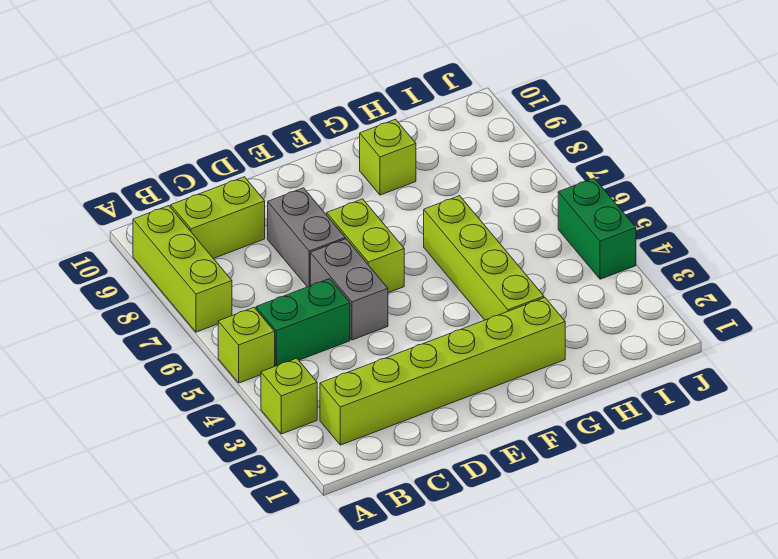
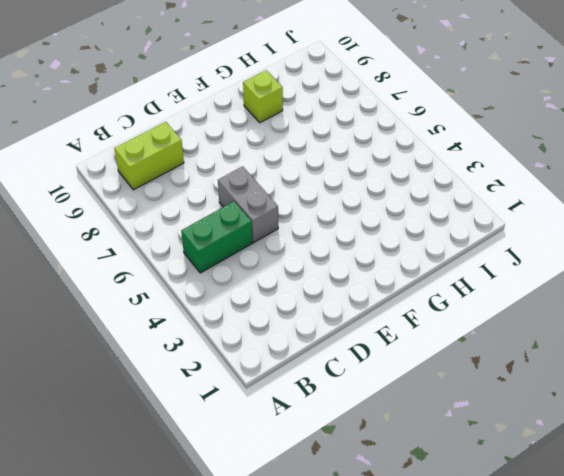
none -> lime 1x1 brick [261,358,317,434]
none -> lime 1x1 brick [218,308,275,383]
none -> lime 1x3 brick [133,206,232,332]

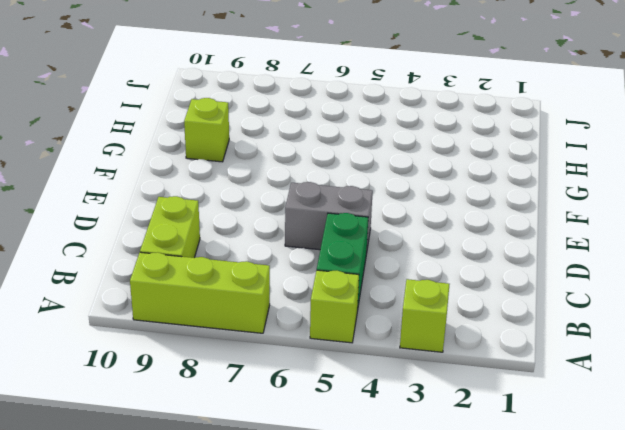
none -> lime 1x6 brick [320,298,565,445]
none -> grey 1x2 brick [268,188,345,287]
none -> lime 1x2 brick [327,199,404,293]

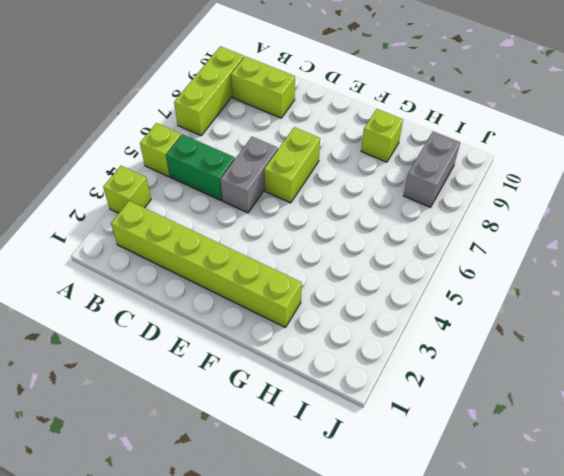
grey 1x2 brick [403,132,460,207] -> grey 1x2 brick moved to [268,188,345,287]
none -> lime 1x4 brick [424,196,544,320]
none -> green 1x2 brick [558,178,636,279]

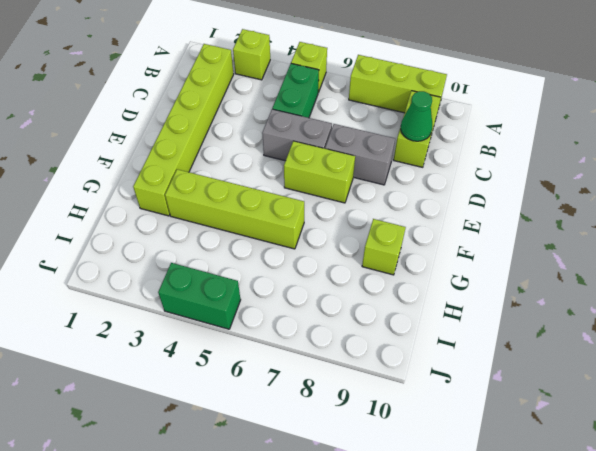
green 1x1 cone [401,91,432,141] -> none

